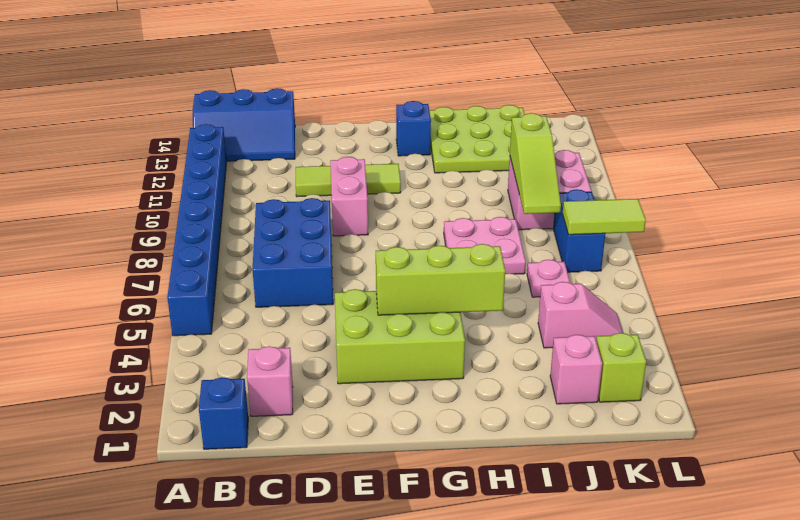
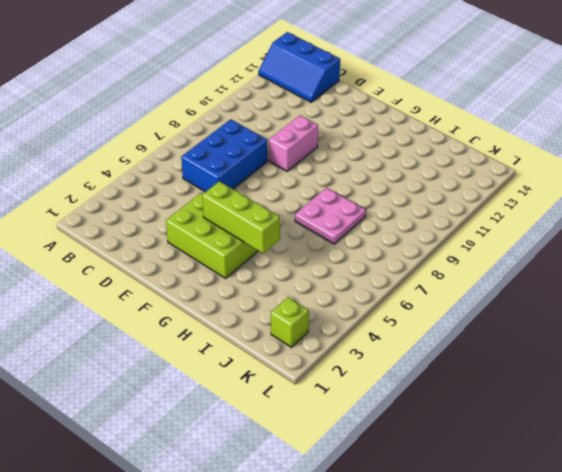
none -> blue 1x8 brick [167,124,227,336]
none -> blue 1x1 brick [199,377,248,449]
none -> pink 1x1 brick [247,346,293,416]

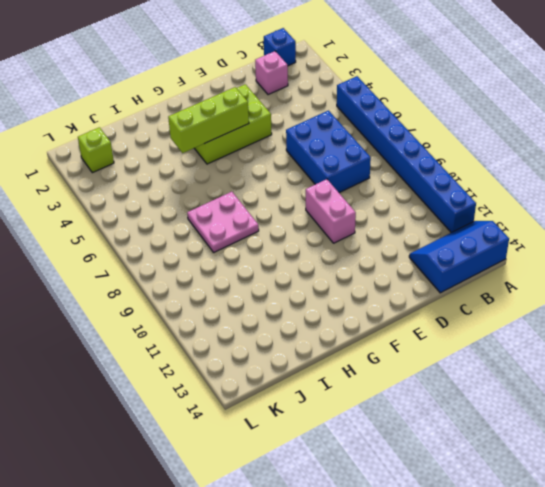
none -> lime 1x3 tile [296,164,401,197]
none -> blue 1x1 brick [396,101,431,156]
none -> lime 3x3 plate [429,105,525,173]

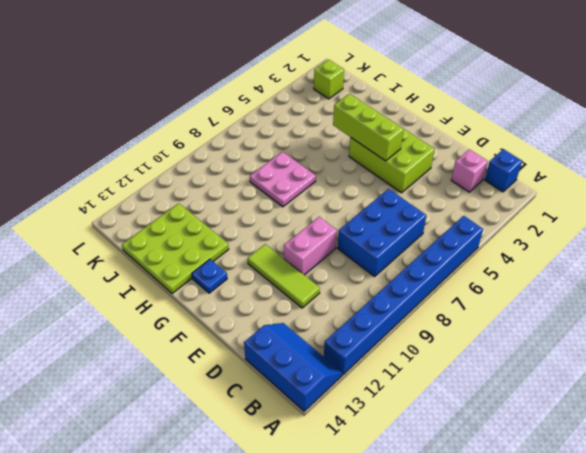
blue 1x1 plate [192,259,227,293] -> blue 1x1 brick [396,101,431,156]
none -> pink 1x1 brick [550,335,602,404]
none -> pink 1x2 slope [538,282,623,348]
none -> pink 1x1 plate [527,260,570,297]

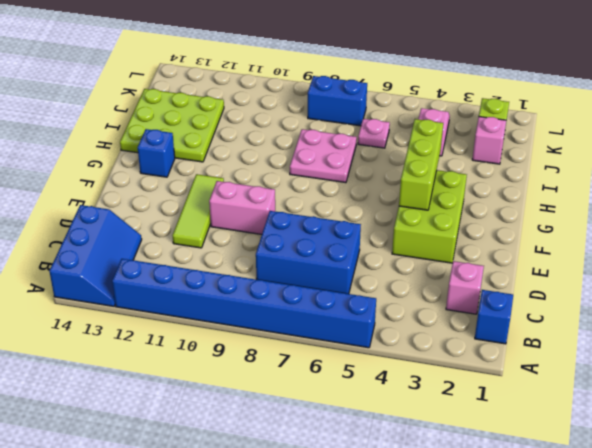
none -> pink 2x2 brick [508,150,592,230]
none -> lime 1x3 slope [510,113,561,214]
none -> lime 1x2 tile [563,199,646,235]

